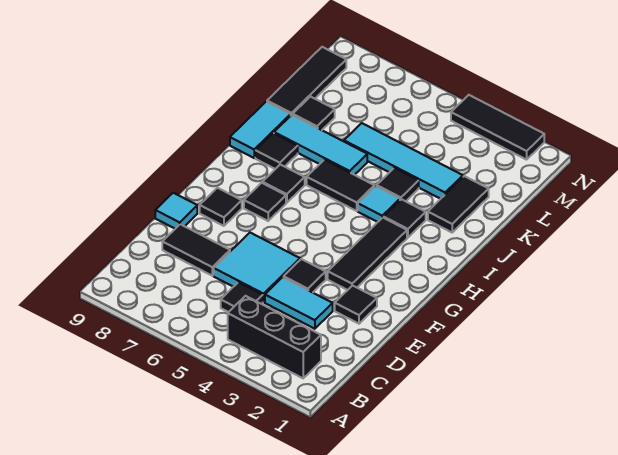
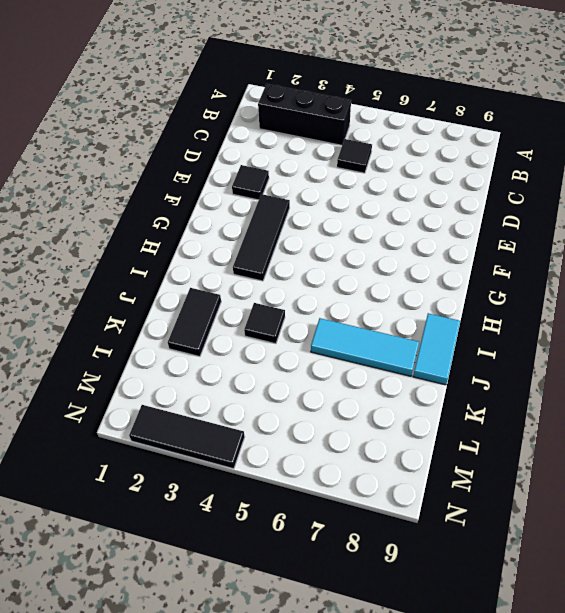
none -> cyan 1x2 tile [265,277,333,329]
none -> cyan 2x2 tile [214,233,300,302]
none -> black 1x2 tile [162,224,230,276]

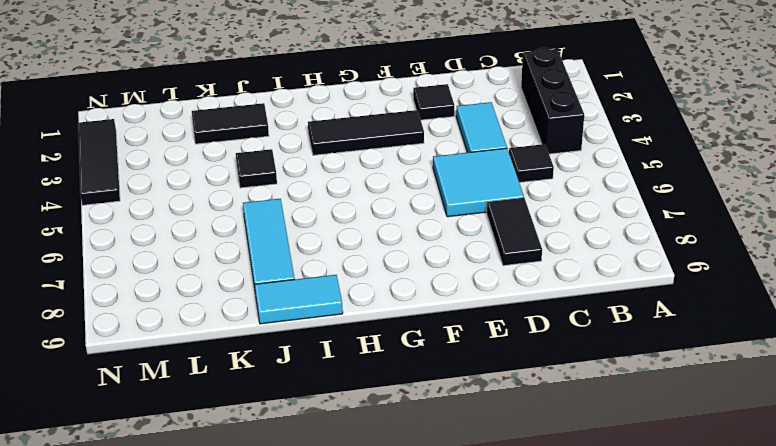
none -> black 1x1 tile [284,259,326,293]
none -> cyan 1x1 tile [155,193,197,229]
none -> black 1x1 tile [200,188,242,226]

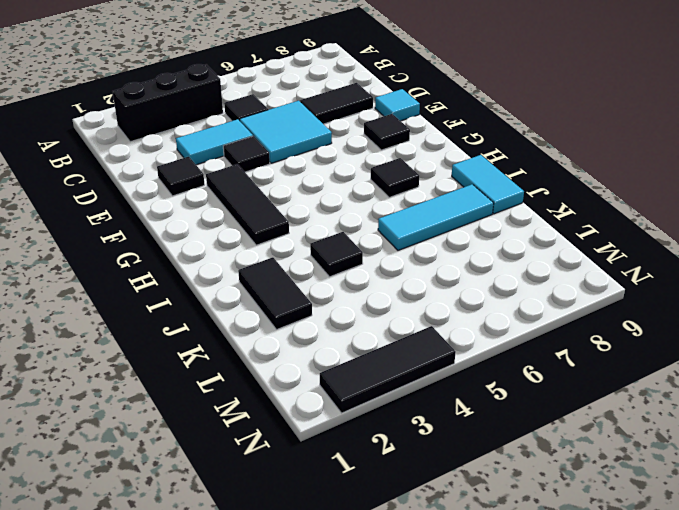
none -> black 1x1 tile [244,183,286,221]
none -> black 1x1 tile [384,199,426,238]
none -> cyan 1x1 tile [358,186,400,222]

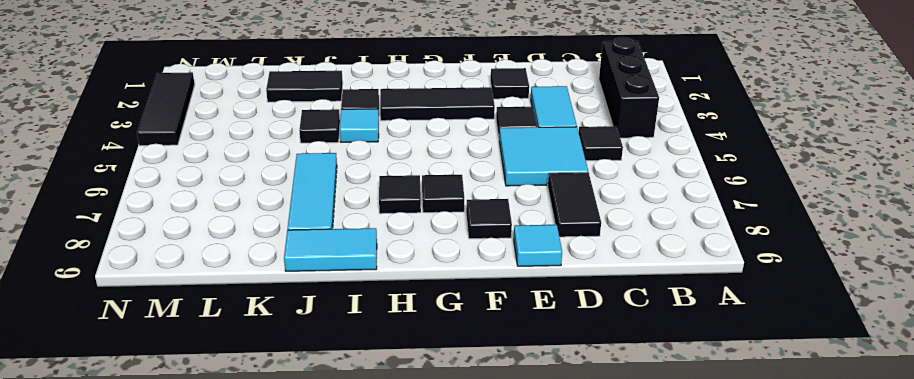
none -> black 1x2 tile [307,160,374,211]
none -> black 1x1 tile [255,133,298,169]
none -> cyan 1x4 tile [344,123,463,199]

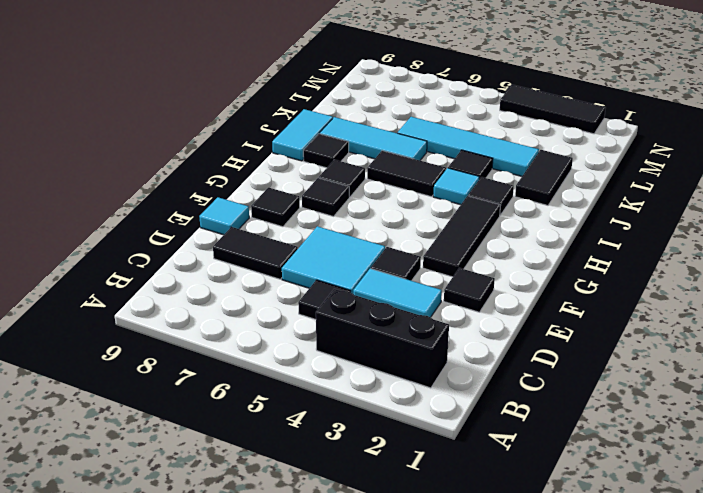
none -> black 1x1 tile [293,97,335,130]
none -> black 1x3 tile [267,47,346,115]

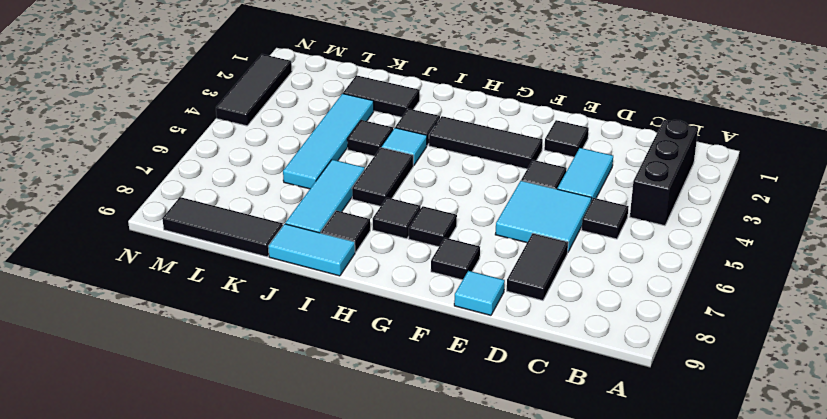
none -> black 1x1 tile [293,97,335,130]

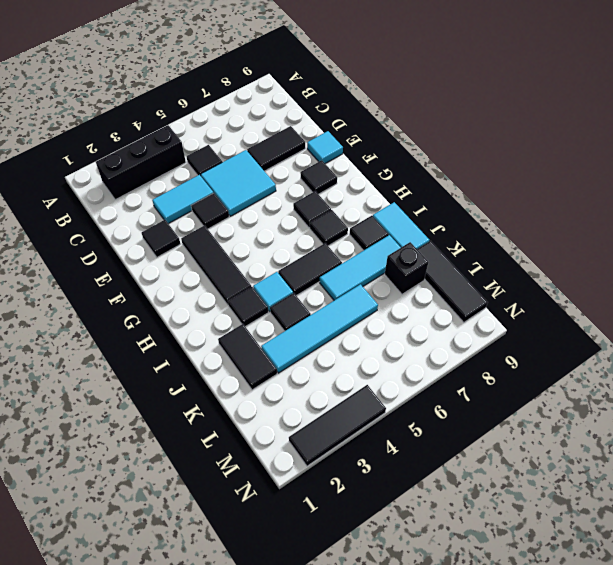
black 1x1 brick [385,242,428,294] -> black 1x1 tile [293,97,335,130]

